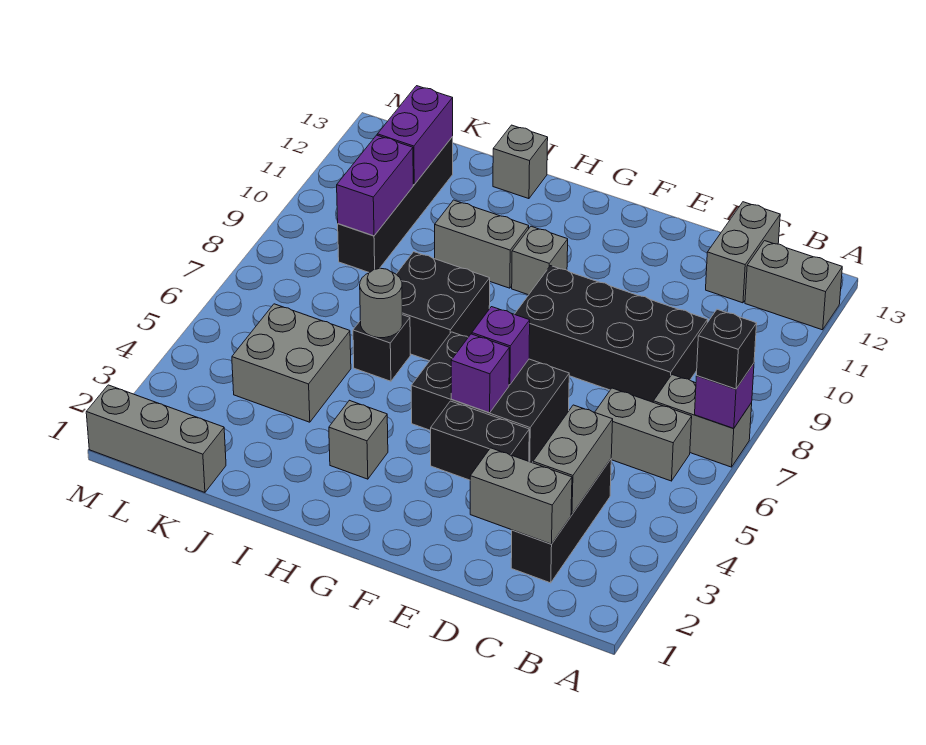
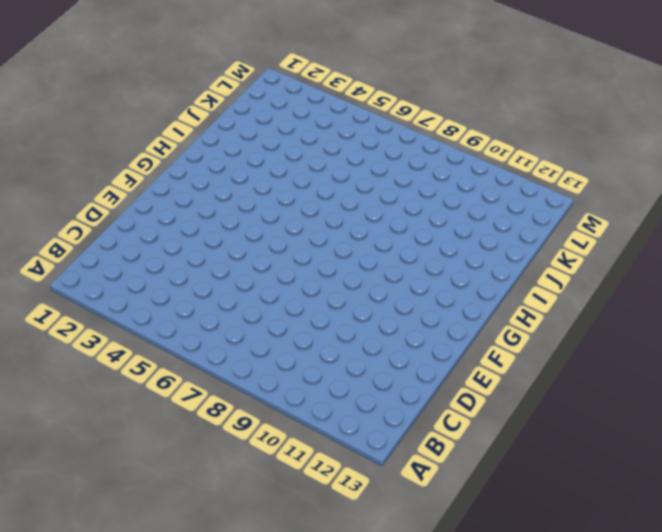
none -> grey 1x2 brick [653,375,752,467]
none -> grey 1x2 brick [745,241,842,330]
none -> grey 1x2 brick [595,388,692,481]

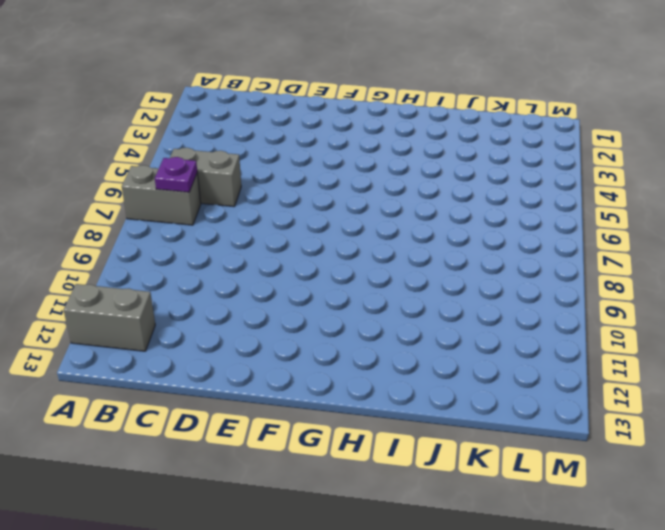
purple 1x1 plate [155,157,197,192] -> none
none -> black 1x3 brick [511,459,611,583]
none -> black 2x4 brick [515,266,708,402]
none -> grey 1x2 brick [706,202,780,303]

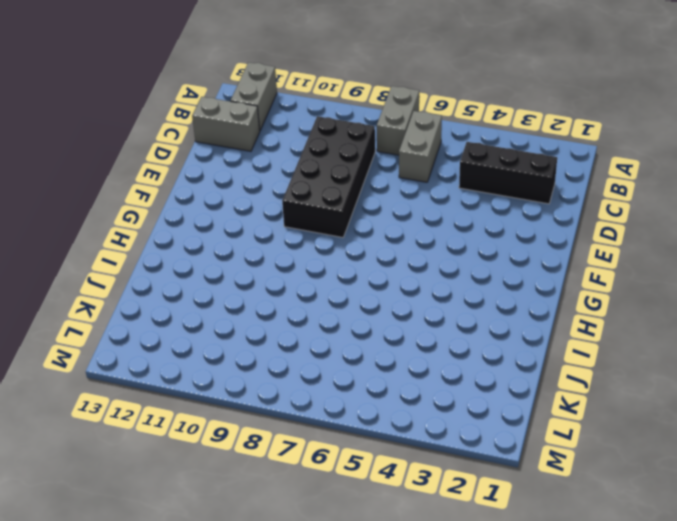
none -> black 1x2 brick [431,401,529,480]
none -> black 2x3 brick [411,332,569,462]
none -> grey 1x1 brick [512,226,568,295]

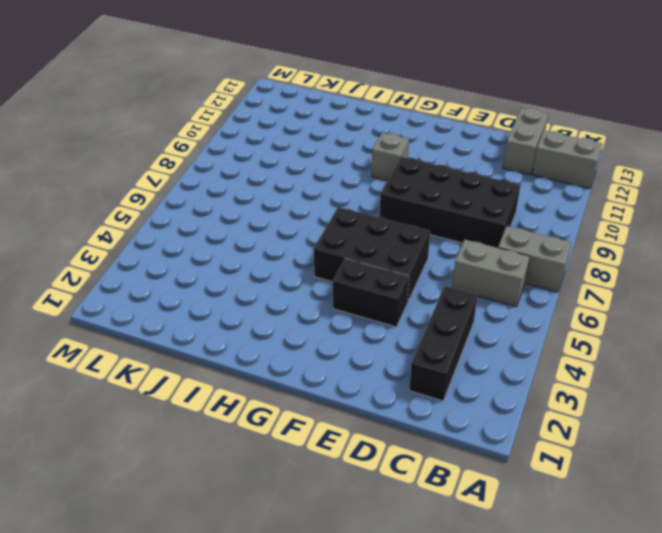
none -> grey 1x1 brick [329,400,388,479]
none -> black 2x2 brick [396,252,490,361]
none -> grey 1x2 brick [435,200,529,288]

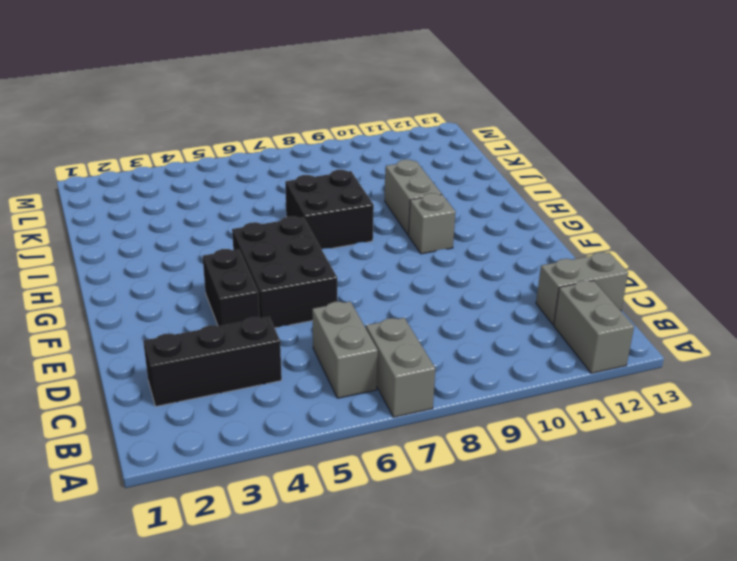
none -> black 2x4 brick [515,266,708,402]
none -> grey 1x1 brick [329,400,388,479]
none -> black 1x1 brick [353,315,410,381]

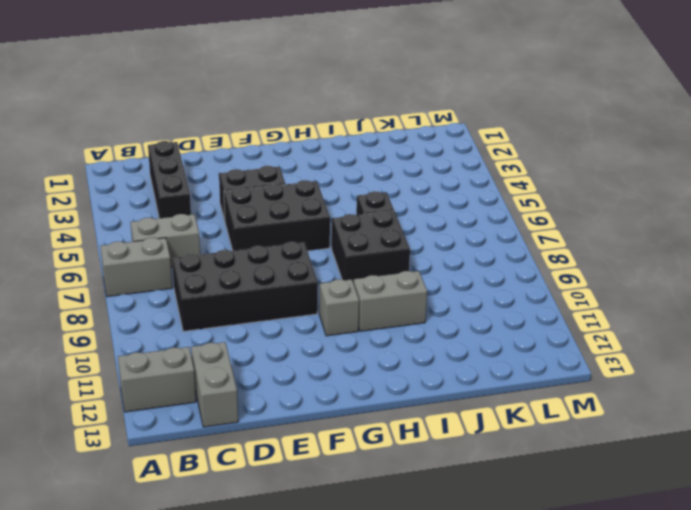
none -> grey 1x1 brick [329,400,388,479]
none -> grey 1x1 brick [493,125,548,199]
none -> grey 2x2 brick [232,304,351,422]

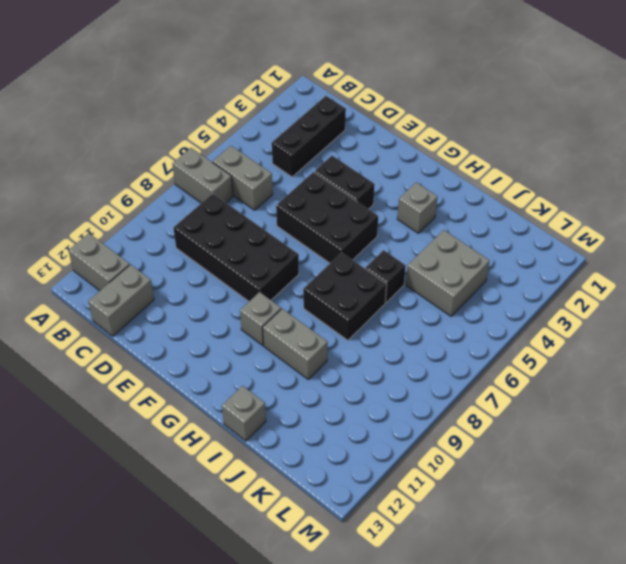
none -> grey 1x3 brick [86,385,226,492]
none -> black 1x4 brick [338,137,453,273]
none -> purple 1x1 brick [695,364,754,428]

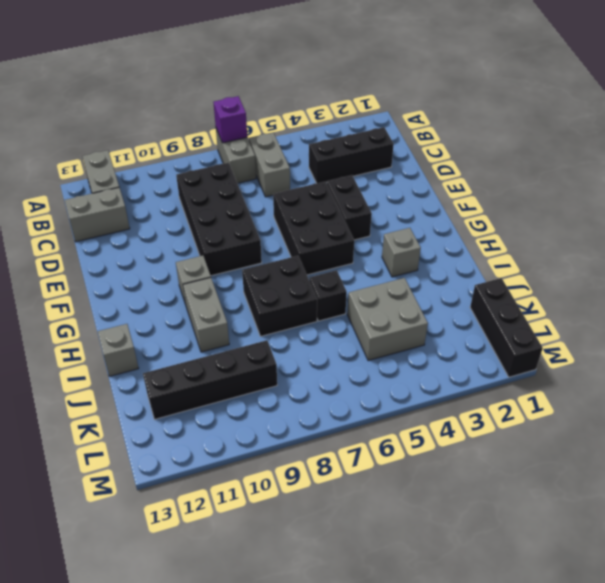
black 1x3 brick [470,278,543,377] -> grey 1x3 brick [86,385,226,492]
none -> grey 1x2 brick [470,448,572,544]
none -> grey 1x2 brick [533,405,613,514]
none -> purple 1x1 brick [451,334,509,413]

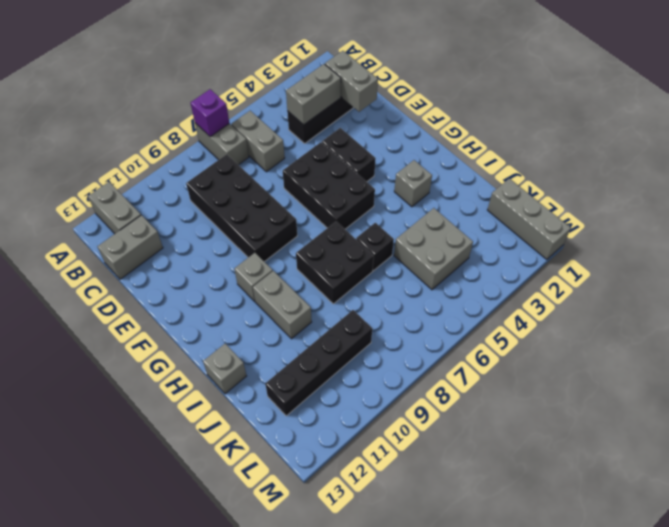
none -> purple 1x1 brick [451,334,509,413]
none -> purple 1x1 brick [472,307,530,385]
none -> grey 1x1 round brick [360,268,402,338]

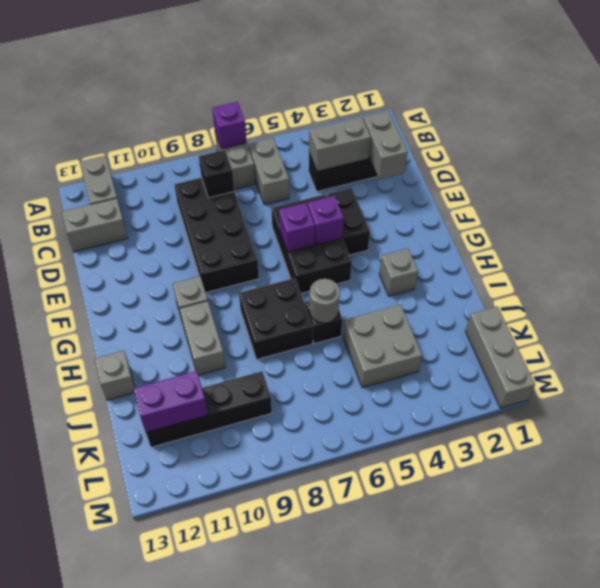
black 1x1 brick [199,150,234,198] -> black 1x1 brick moved to [697,309,757,389]
none -> purple 1x2 brick [337,135,413,236]

